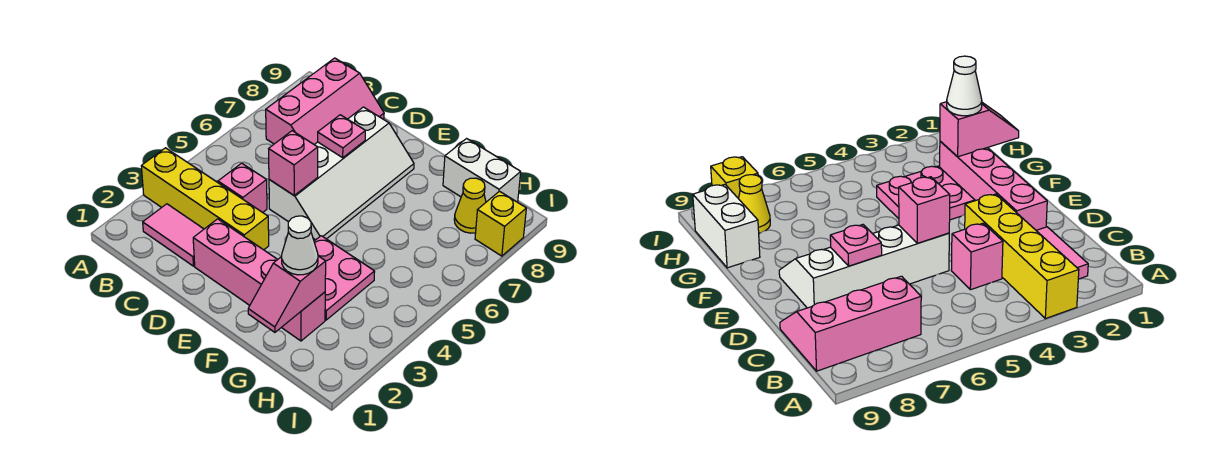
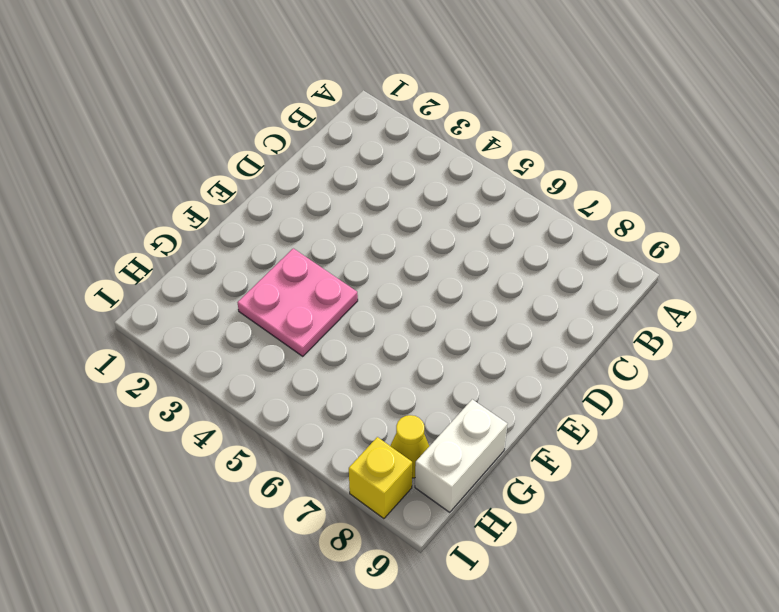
none -> yellow 1x4 brick [141,148,269,250]
none -> pink 1x2 tile [143,204,204,266]
none -> pink 2x3 slope [266,58,384,144]

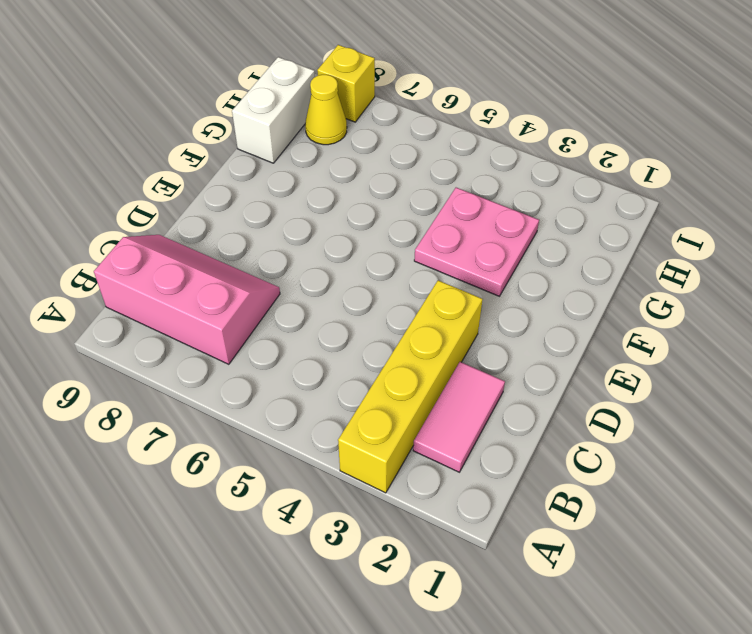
none -> pink 1x1 brick [218,163,267,212]
none -> pink 1x4 brick [193,219,325,341]
none -> white 2x4 slope [269,107,414,240]

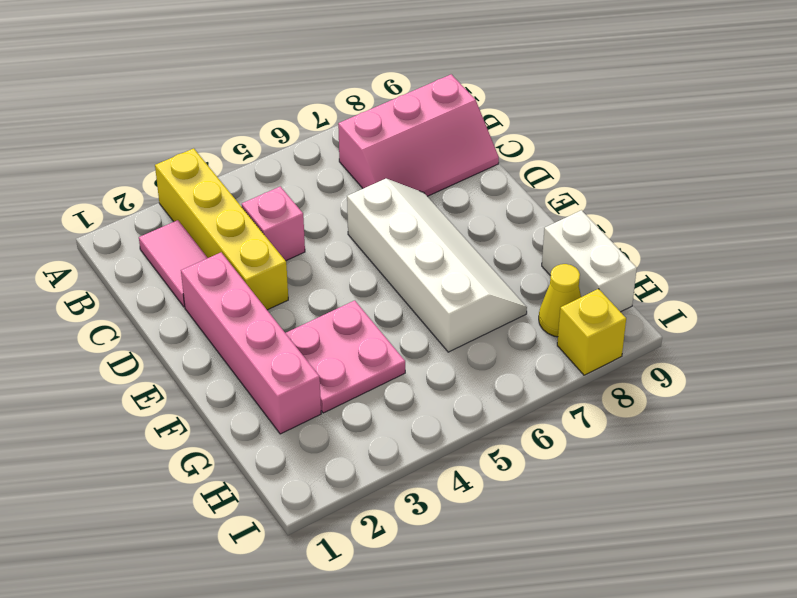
white 2x4 slope [347,179,527,352] -> white 2x4 slope turned to [269,107,414,240]
none -> pink 1x1 brick [269,131,318,195]
none -> pink 1x1 plate [318,115,365,158]
none -> pink 1x2 slope [248,256,326,332]

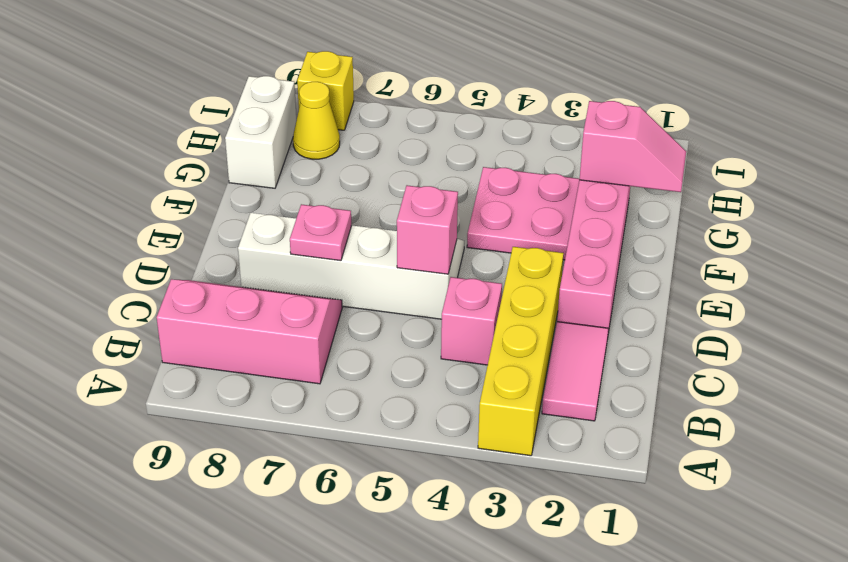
none -> white 1x1 cone [282,216,318,275]

